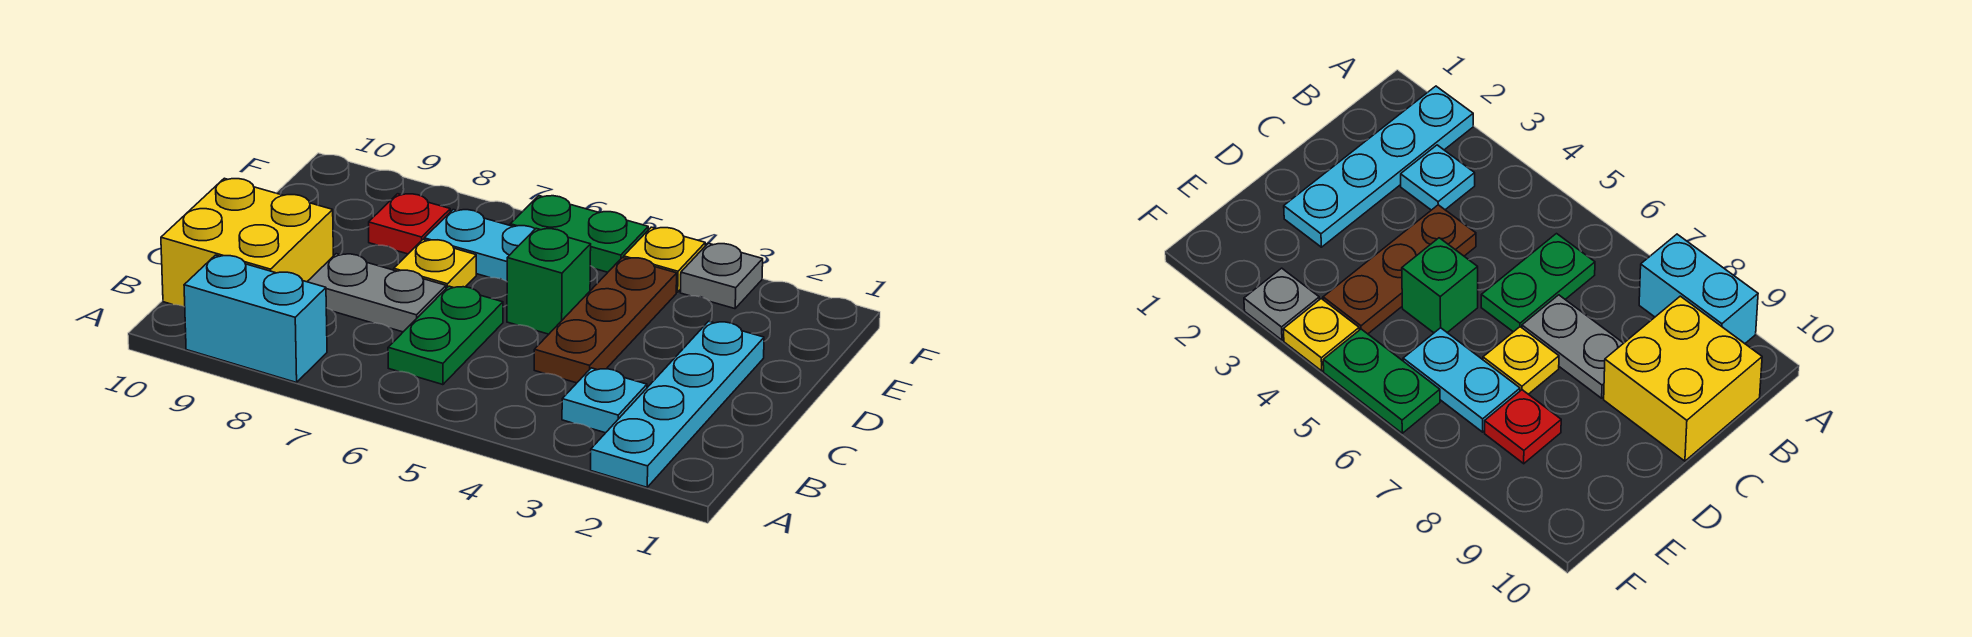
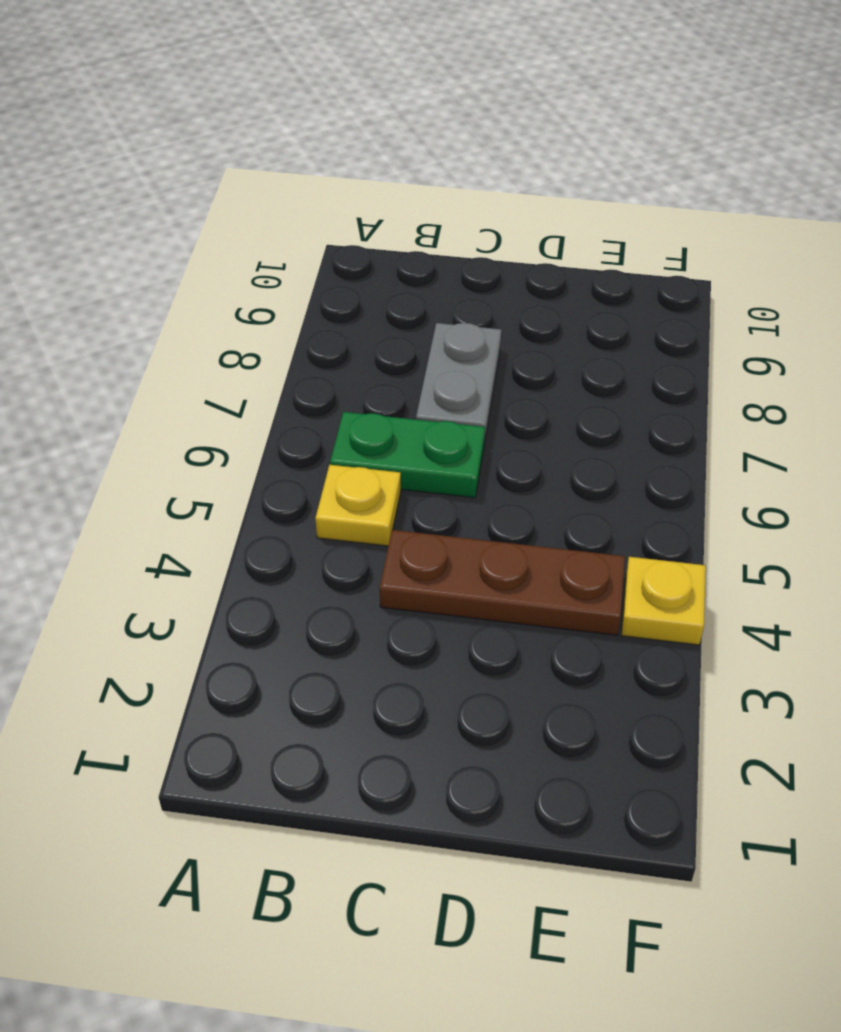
yellow 1x1 plate [315,465,401,546] -> yellow 1x1 plate moved to [394,240,476,288]
none -> cyan 1x4 plate [591,321,764,487]
none -> cyan 1x2 brick [184,255,327,382]
none -> cyan 1x1 plate [562,368,647,433]

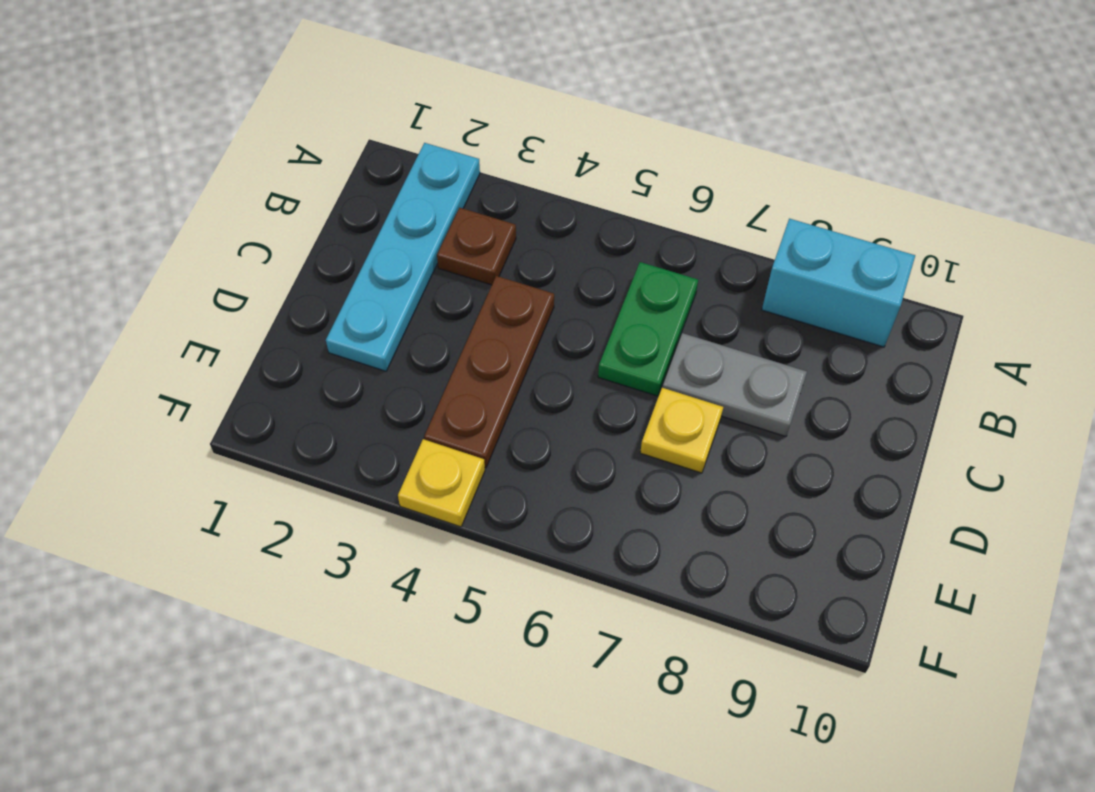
brown 1x1 plate [437,208,516,285] -> cyan 1x1 plate [562,368,647,433]
none -> yellow 2x2 brick [161,178,333,307]
none -> green 1x1 brick [507,228,591,334]
none -> cyan 1x2 plate [424,210,535,281]

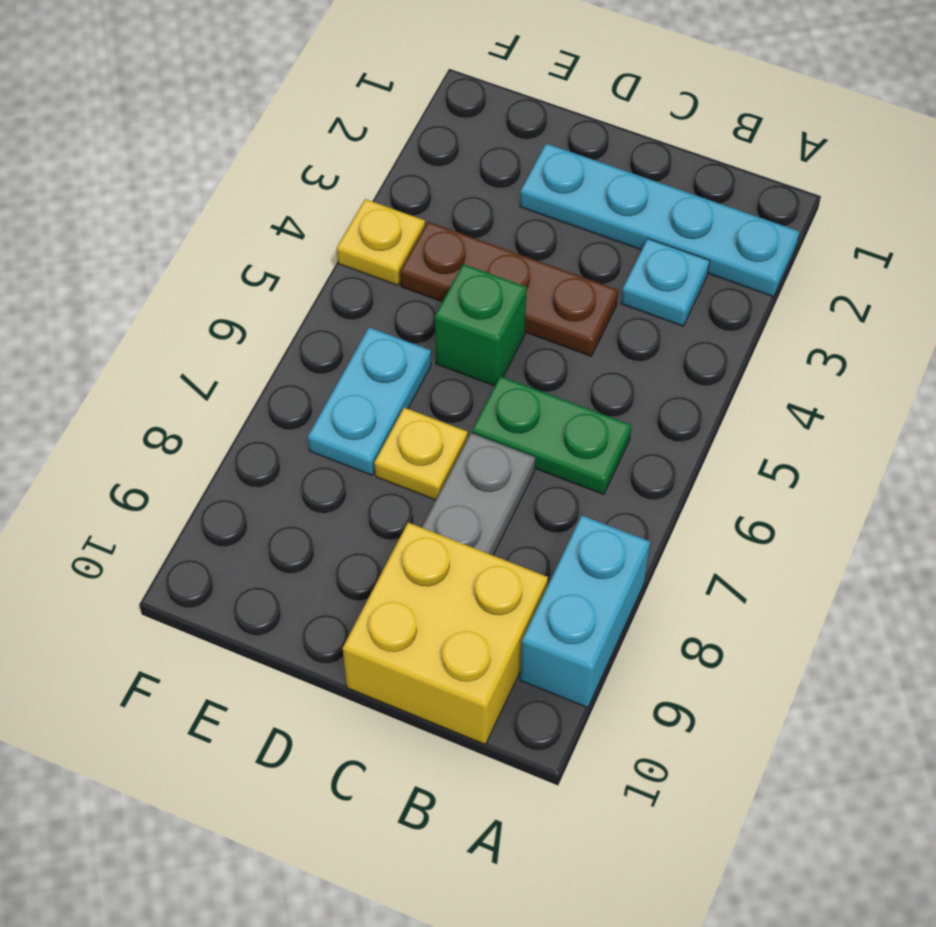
none -> red 1x1 plate [369,194,450,254]
none -> grey 1x1 plate [680,243,763,309]
none -> green 1x2 plate [510,196,648,272]

